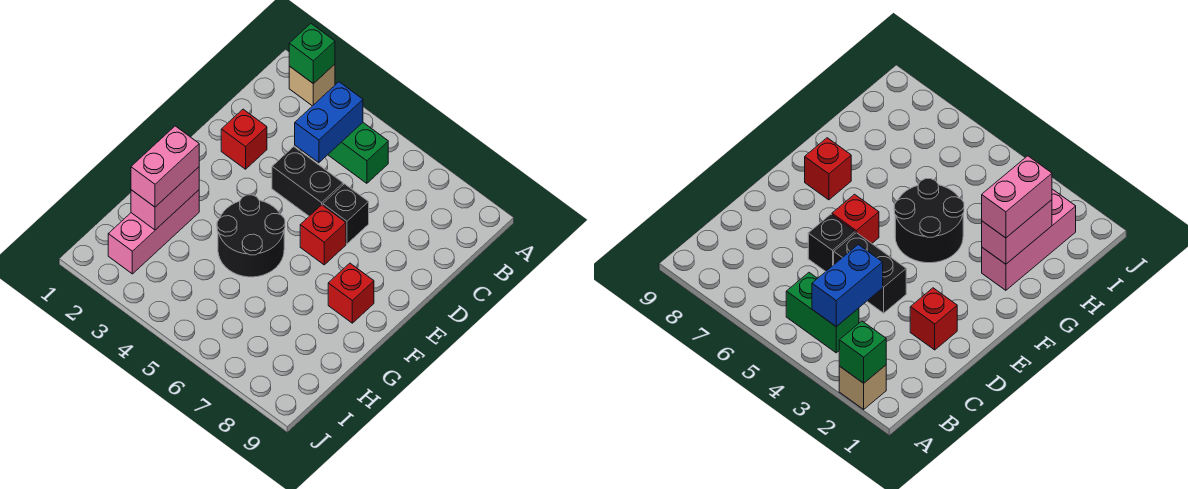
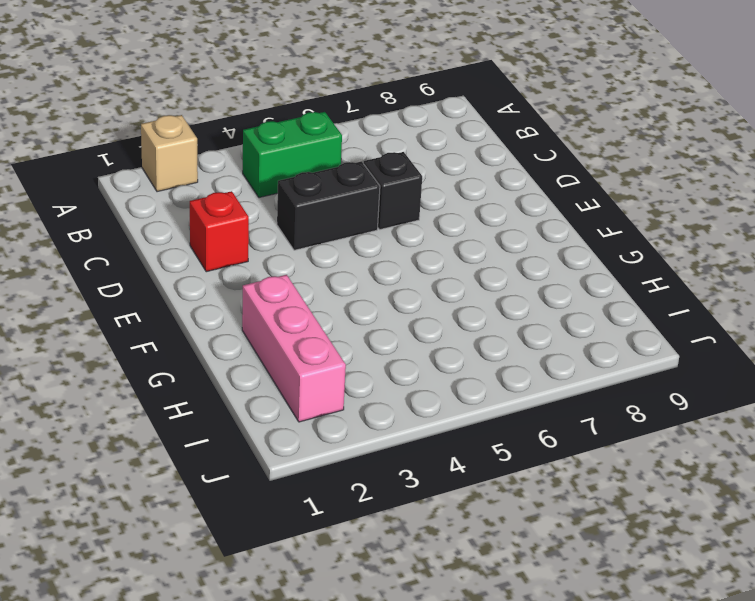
none -> red 1x1 brick [300,205,346,265]
none -> black 2x2 round brick [217,195,285,277]
none -> red 1x1 brick [328,263,374,323]

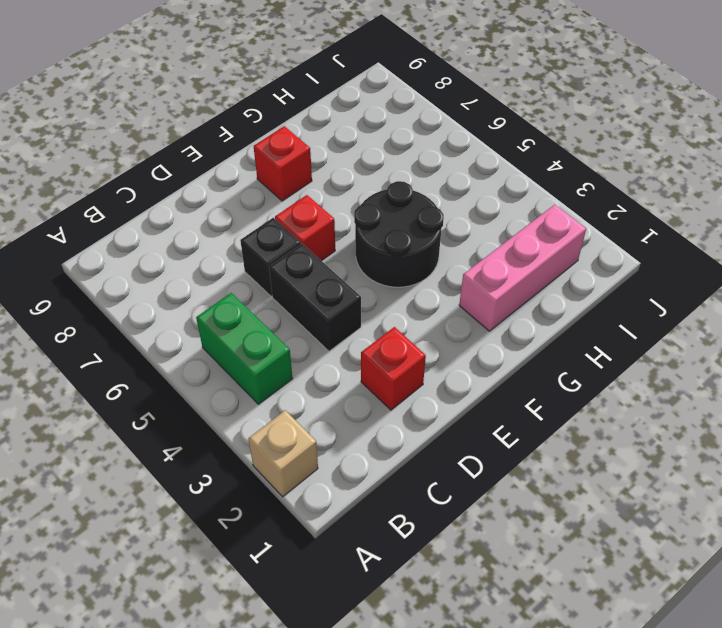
none -> green 1x1 brick [289,24,335,84]
none -> blue 1x2 brick [295,82,363,163]
none -> pink 1x2 brick [131,167,199,230]

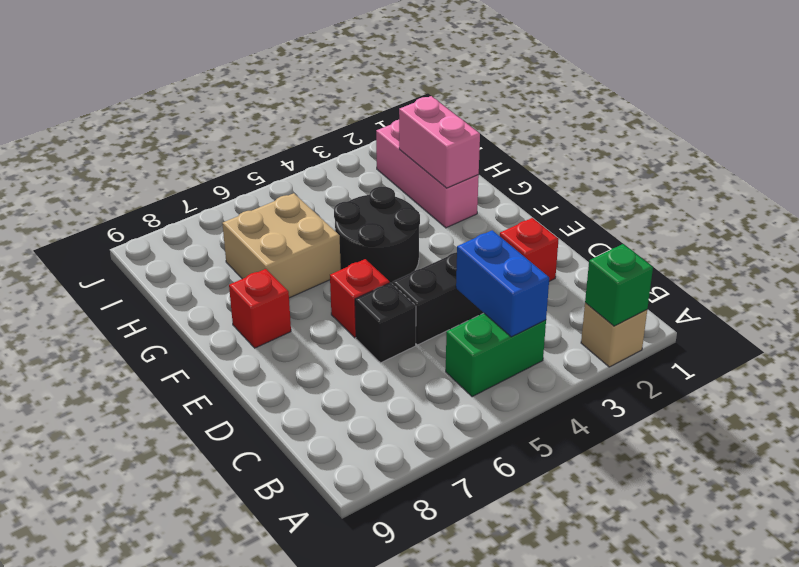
tan 2x2 brick [222,193,341,298] -> none
none -> pink 1x2 brick [131,126,199,207]

